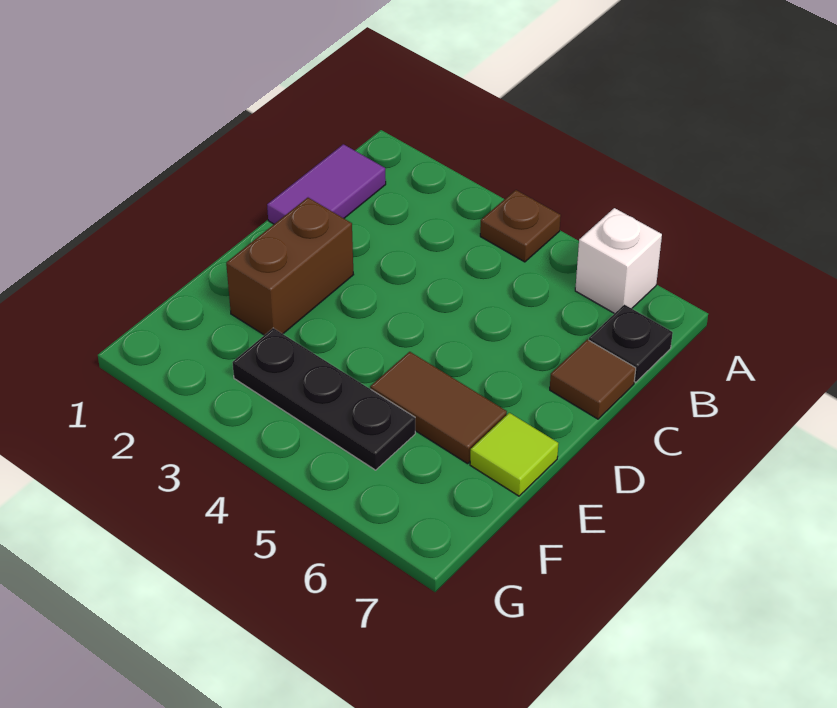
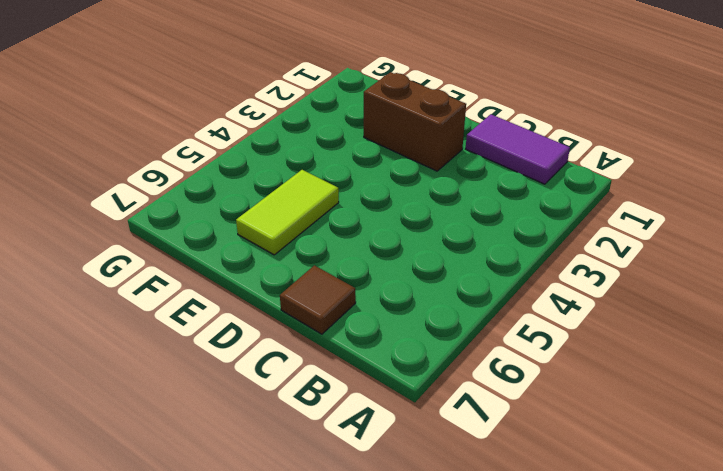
lime 1x2 tile [236,170,339,255] -> brown 1x2 tile [370,352,507,464]
none -> brown 1x1 plate [480,190,561,262]
none -> white 1x1 brick [575,208,662,314]

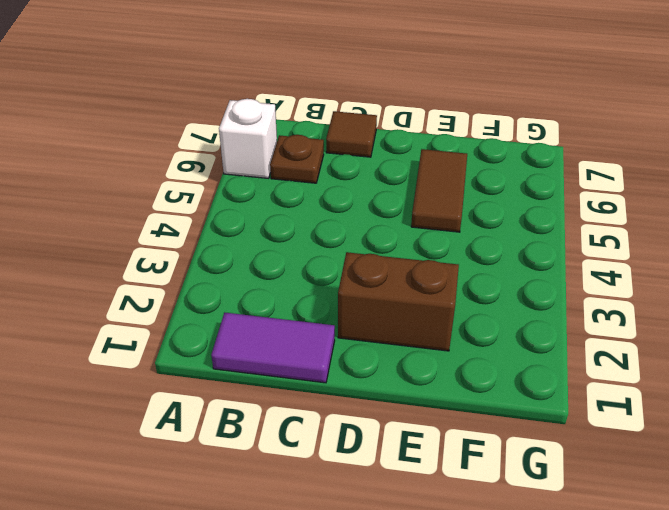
brown 1x1 plate [270,135,324,183] -> brown 1x1 plate moved to [480,190,561,262]
none -> black 1x1 plate [589,305,673,382]
none -> lime 1x1 tile [470,413,558,496]

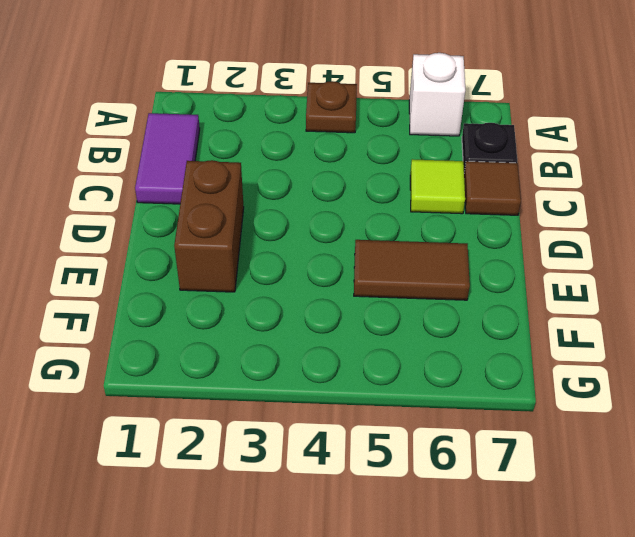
lime 1x1 tile [410,159,465,214] -> lime 1x1 tile moved to [470,413,558,496]
none -> black 1x3 plate [232,328,415,470]

